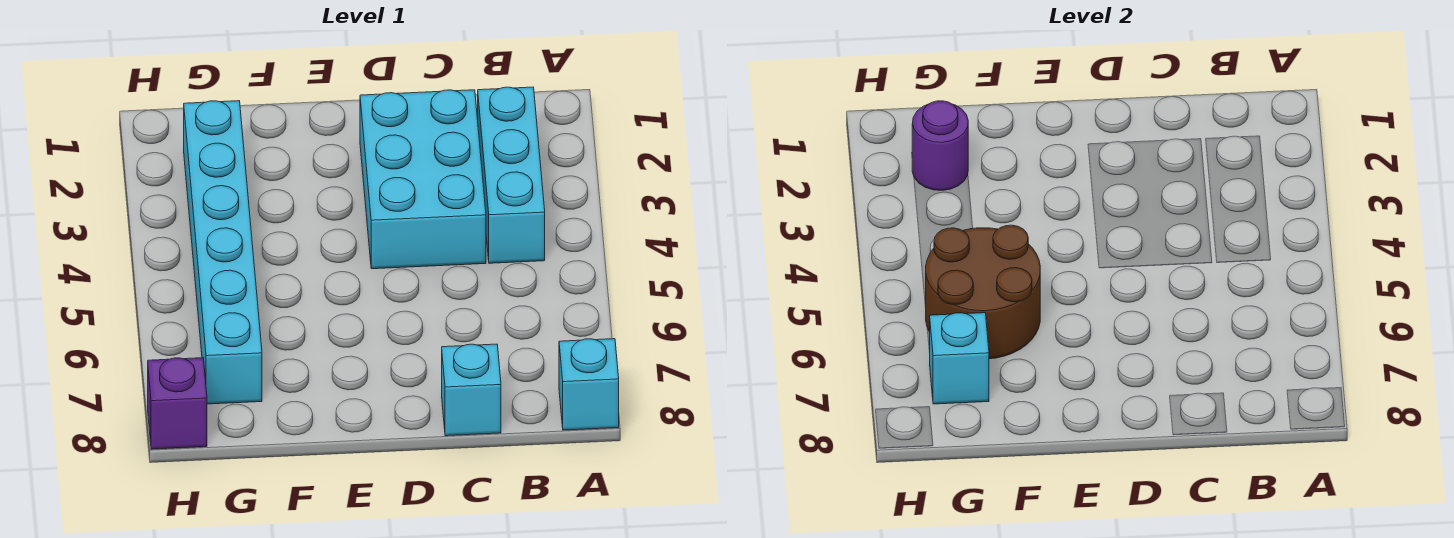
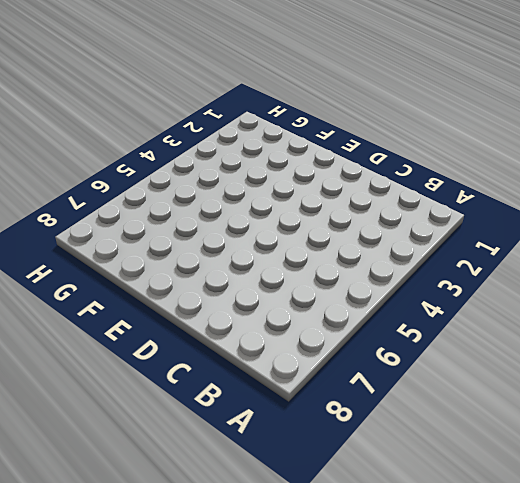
none -> cyan 1x1 brick [559,339,619,430]
none -> cyan 1x3 brick [478,87,545,263]

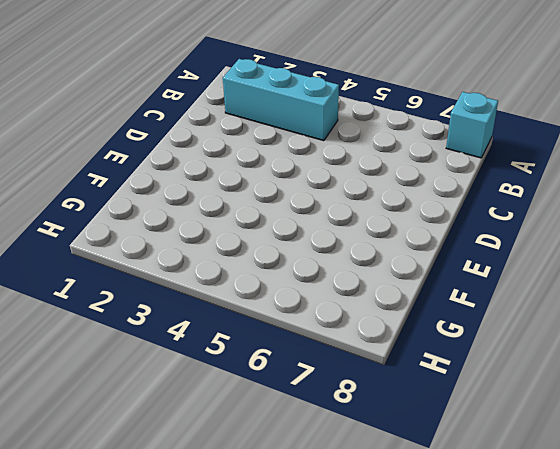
none -> cyan 2x3 brick [360,90,486,269]
none -> cyan 1x1 brick [442,344,501,436]

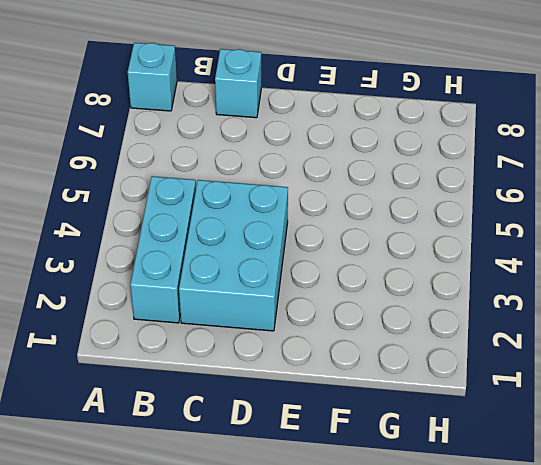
none -> cyan 1x6 brick [184,101,262,404]
none -> purple 1x1 brick [148,358,207,449]

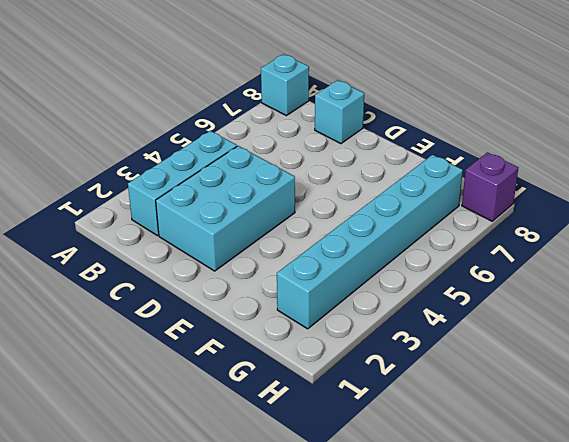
none -> brown 2x2 round brick [926,225,1040,359]
none -> purple 1x1 round brick [912,101,968,190]

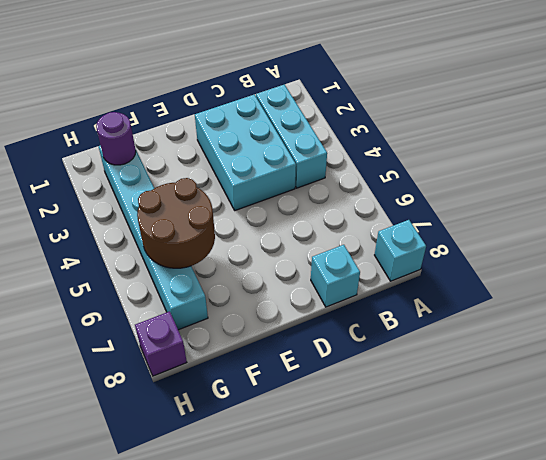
none -> cyan 1x1 brick [930,313,989,404]

